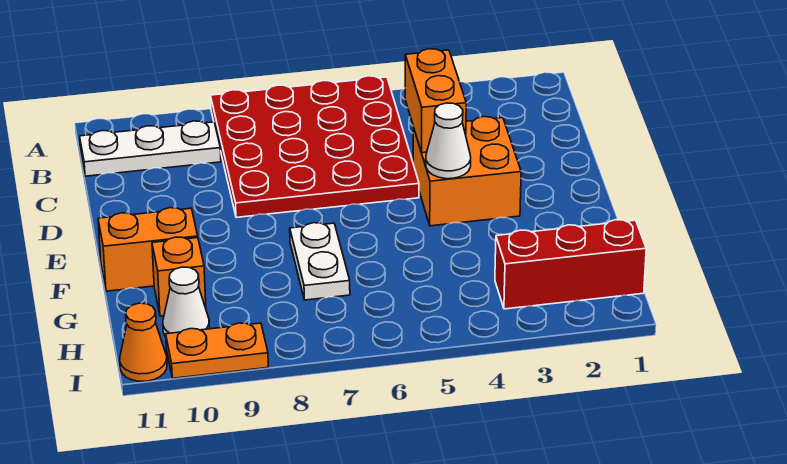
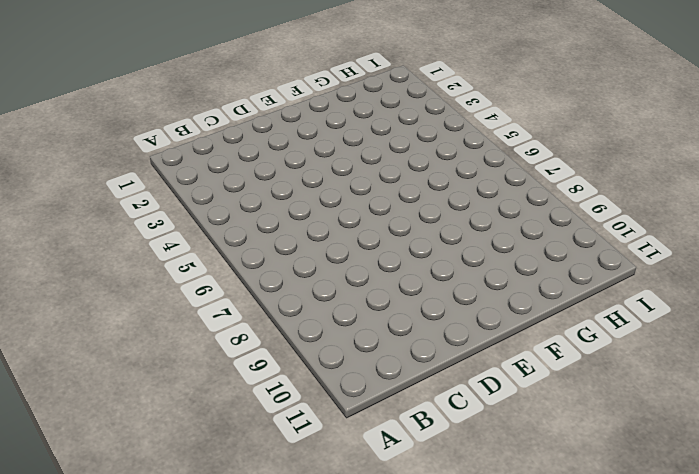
none -> red 4x4 plate [210,76,419,217]
none -> white 1x3 plate [80,121,221,176]
none -> orange 2x2 brick [413,117,521,226]

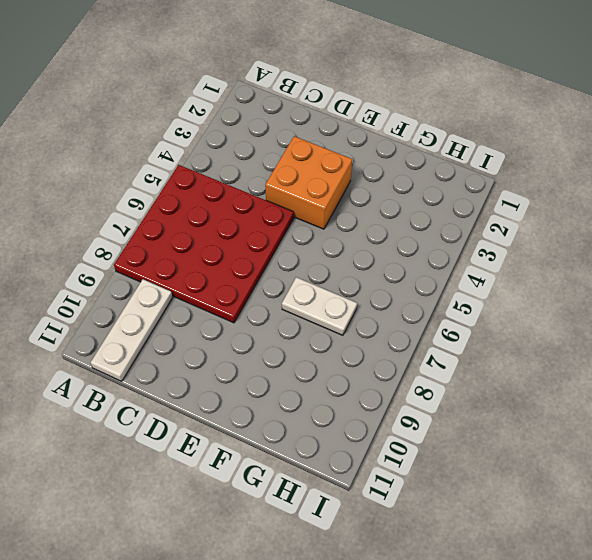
none -> orange 1x2 brick [98,208,198,291]
none -> orange 1x1 brick [152,237,206,316]
none -> red 1x3 brick [495,220,646,309]

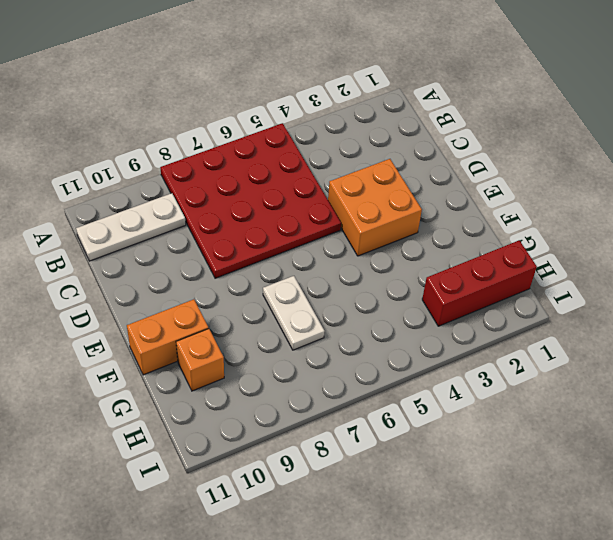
none -> white 1x1 cone [163,267,209,337]
none -> orange 1x2 plate [166,323,268,378]
none -> orange 1x1 cone [120,303,167,381]

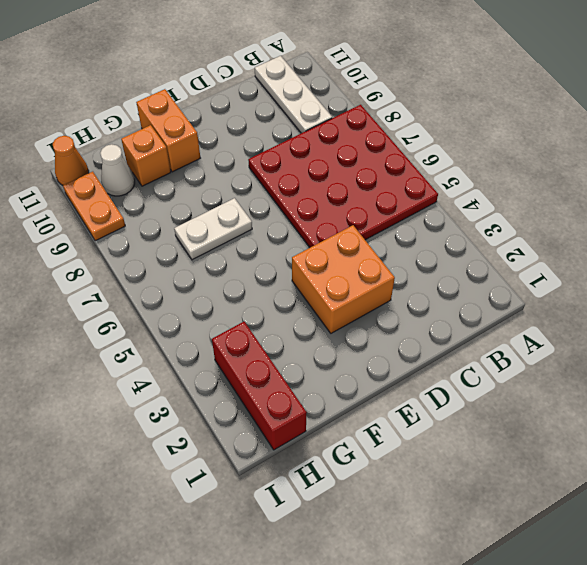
none -> orange 1x2 brick [405,49,466,153]
none -> white 1x1 cone [426,103,471,179]

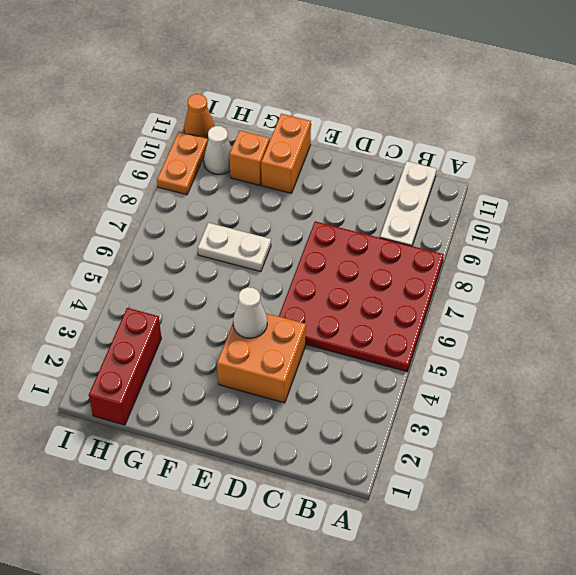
none -> orange 1x2 brick [405,49,466,153]

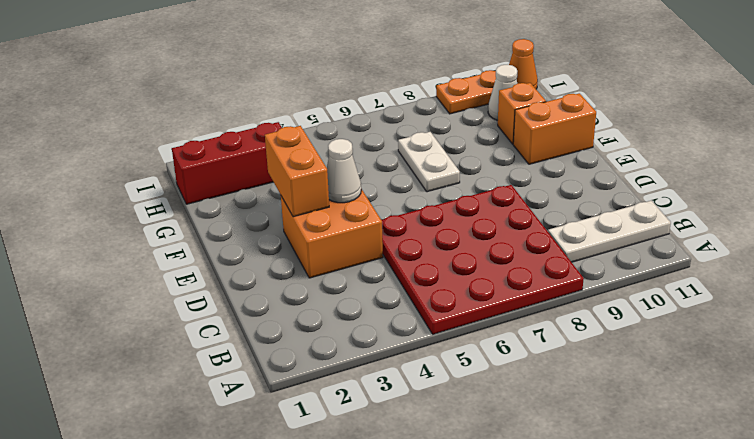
orange 1x2 brick [265,126,329,217] -> orange 1x2 brick moved to [405,49,466,153]

